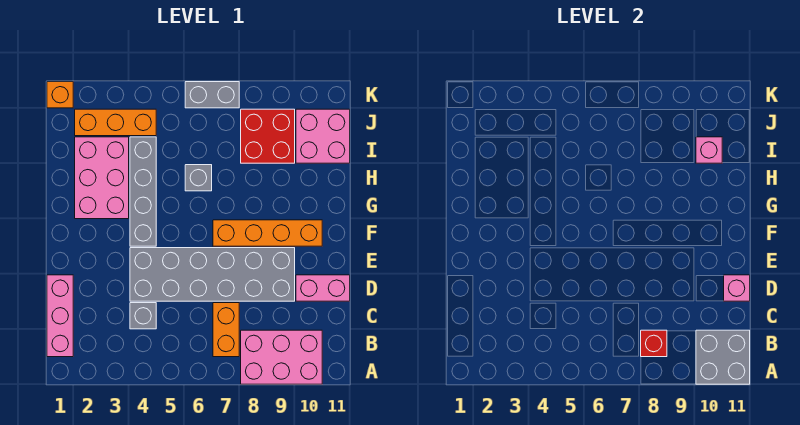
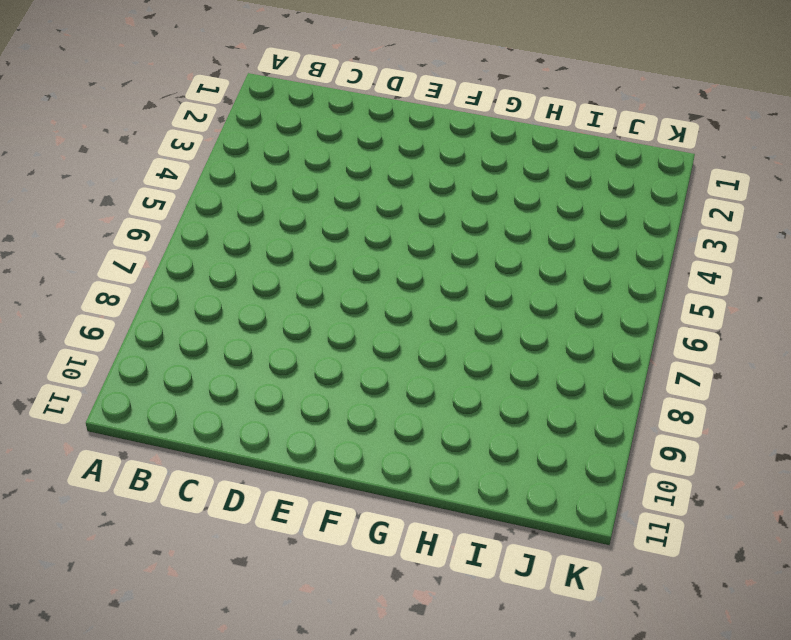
none -> pink 2x3 brick [241,330,322,384]
none -> pink 1x3 brick [47,275,73,357]
none -> orange 1x2 brick [213,303,239,357]

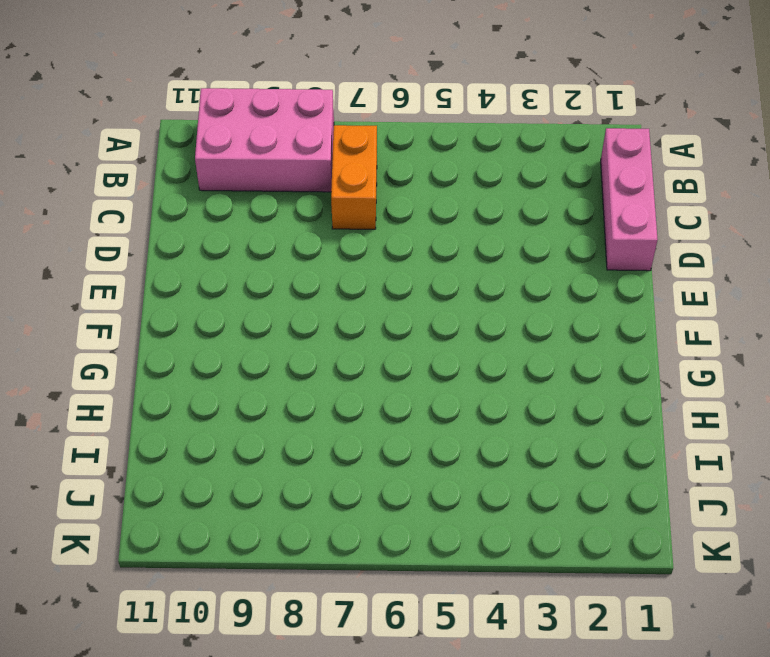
none -> grey 1x1 brick [130,303,156,329]
none -> grey 2x6 brick [130,248,295,301]
none -> pink 1x2 brick [296,275,350,301]

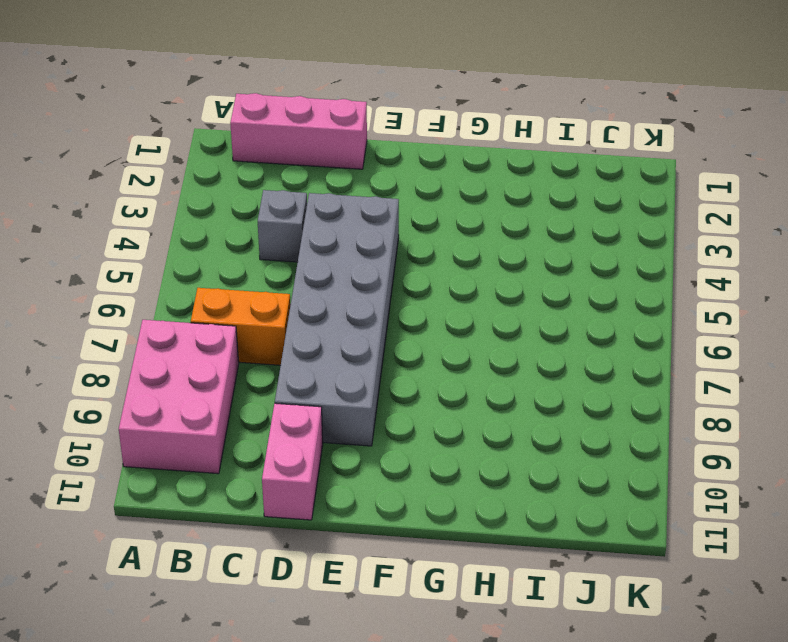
none -> grey 1x4 brick [130,137,156,246]
none -> orange 1x4 brick [213,220,322,246]
none -> pink 2x3 brick [75,137,129,219]

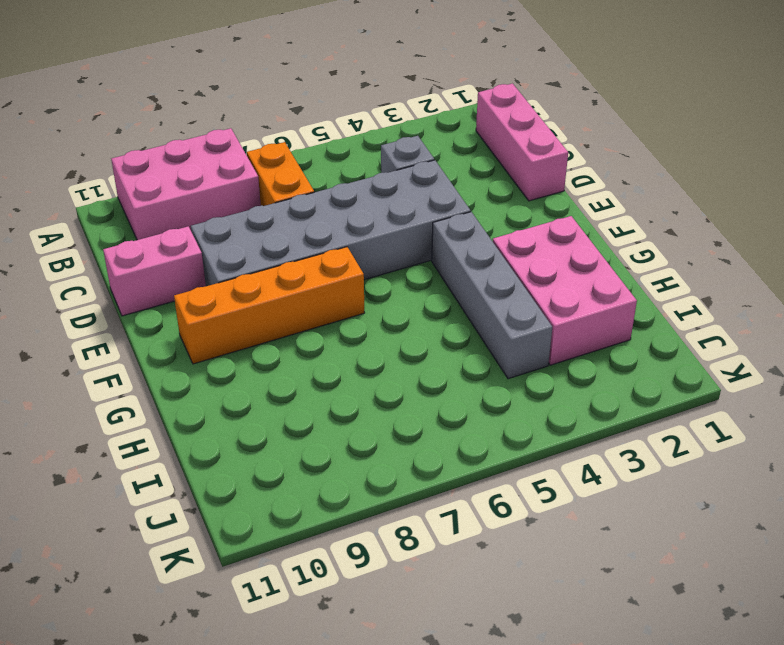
none -> grey 1x1 brick [185,165,212,191]
none -> red 2x2 brick [241,109,295,163]
none -> pink 2x2 brick [296,109,350,163]

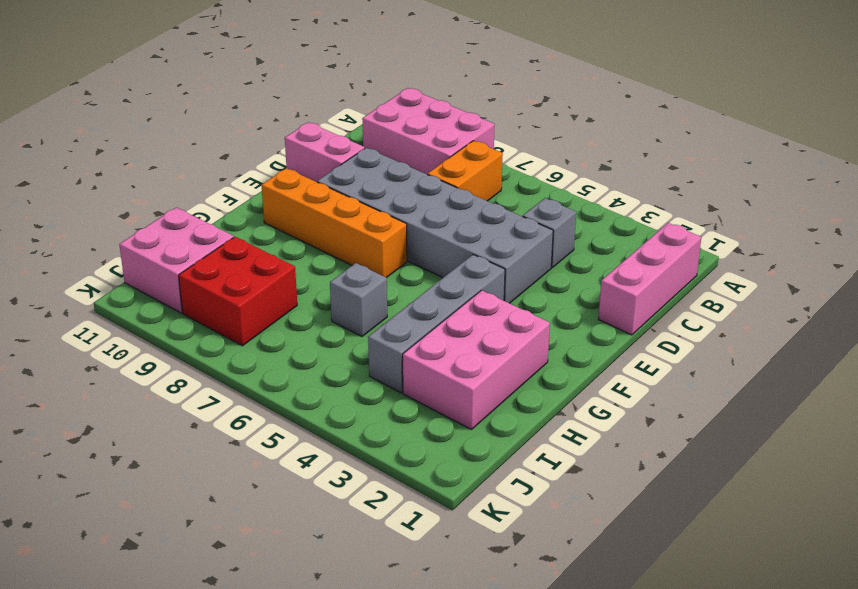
none -> orange 1x3 brick [75,109,156,136]
none -> orange 1x1 brick [47,82,73,108]
none -> grey 1x2 brick [185,82,239,108]

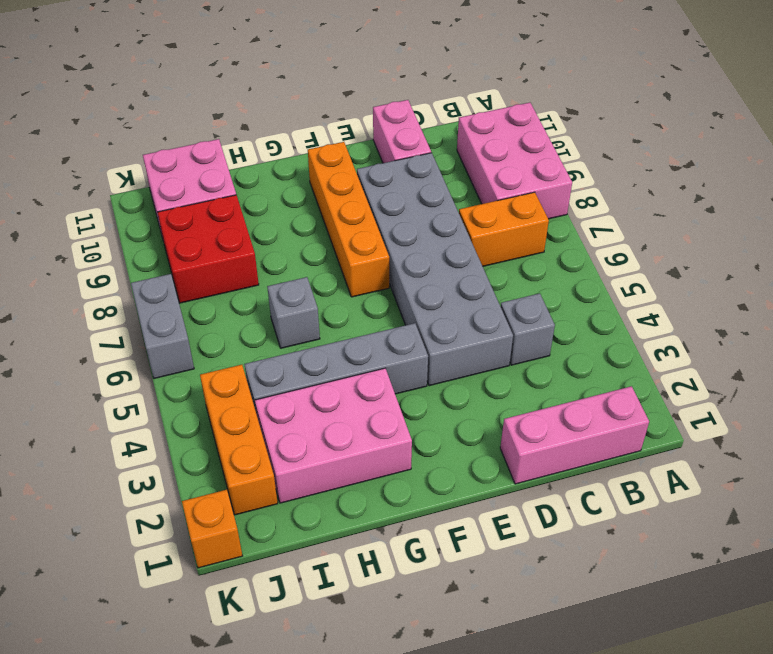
none -> grey 2x2 brick [696,330,750,384]
none -> red 1x1 brick [641,330,667,357]
none -> pink 1x1 brick [724,275,750,301]

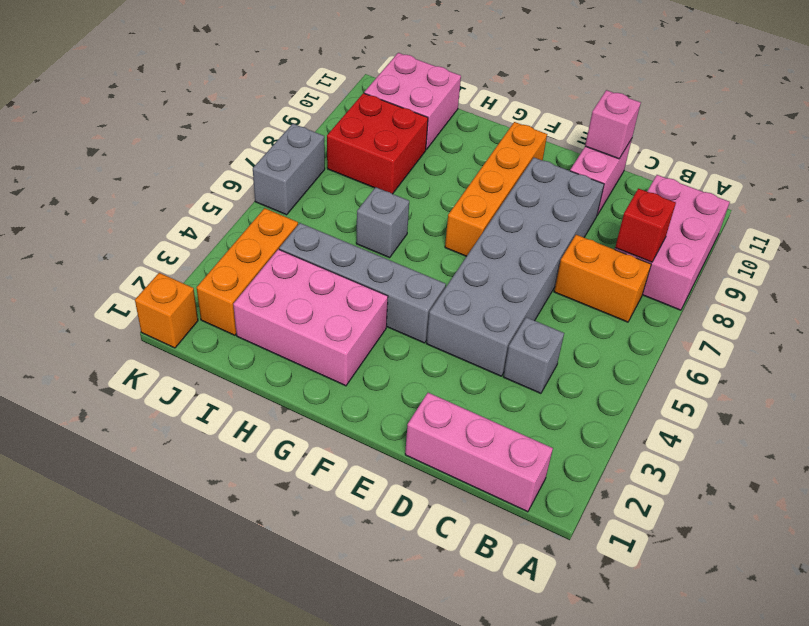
none -> grey 2x2 brick [696,330,750,384]
none -> pink 1x1 brick [696,137,722,163]

